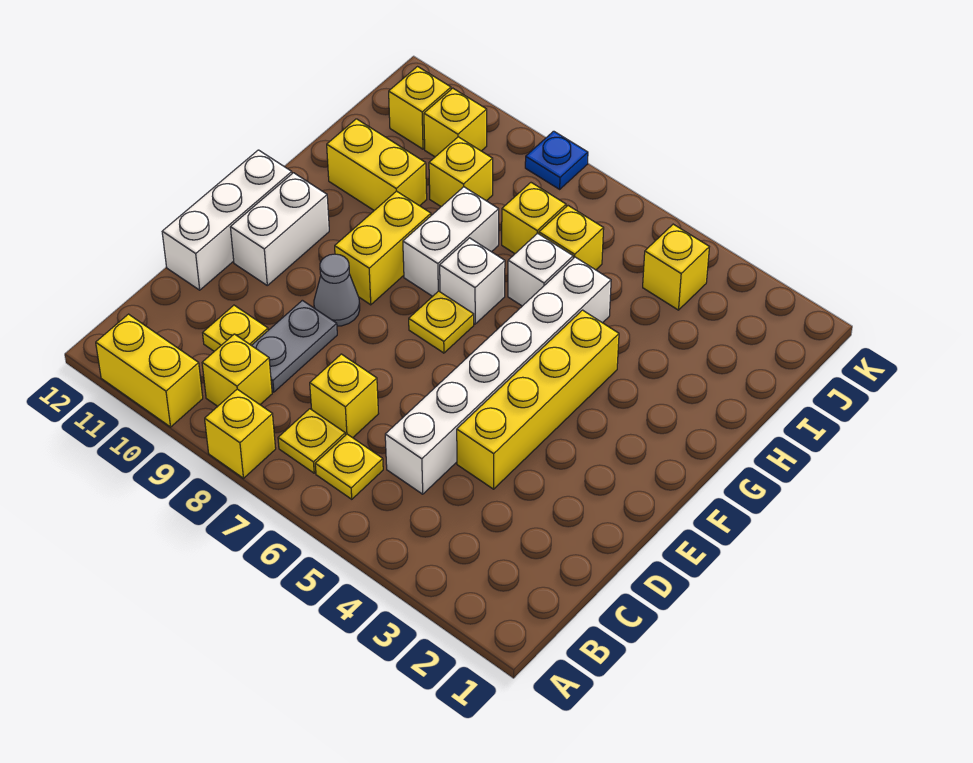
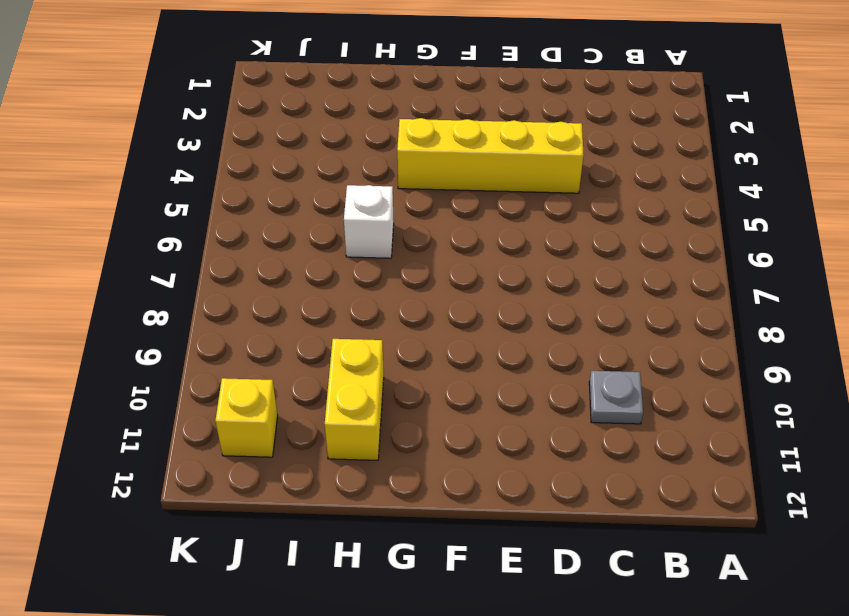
grey 1x1 plate [589,371,643,424] -> yellow 1x1 plate [203,305,268,351]
none -> yellow 1x1 brick [205,389,276,478]
none -> yellow 1x2 brick [96,314,203,427]
none -> yellow 1x1 plate [315,434,383,499]

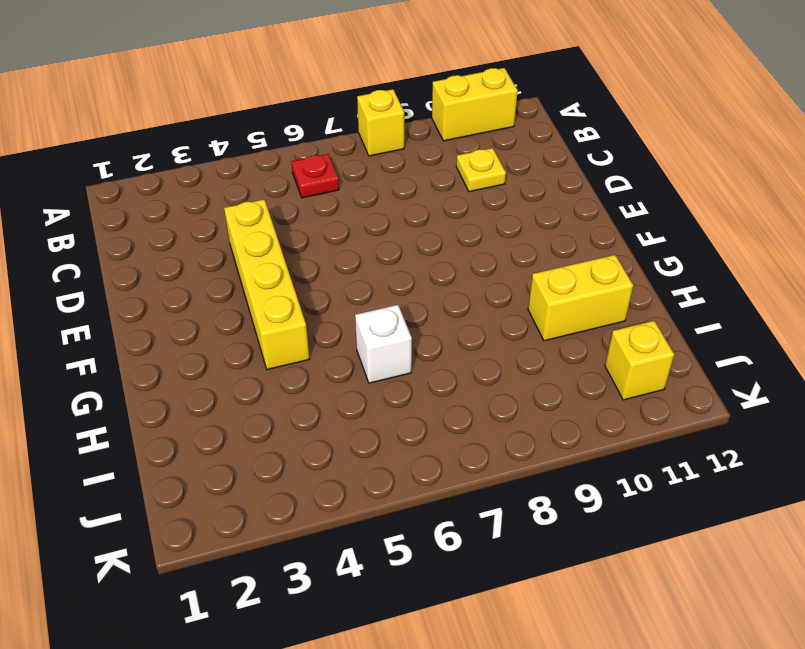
red 1x1 plate [292,154,339,198] -> yellow 1x1 plate [315,434,383,499]
none -> yellow 1x1 plate [278,409,345,473]
none -> yellow 1x1 brick [202,334,272,406]
none -> white 1x6 brick [385,257,611,494]

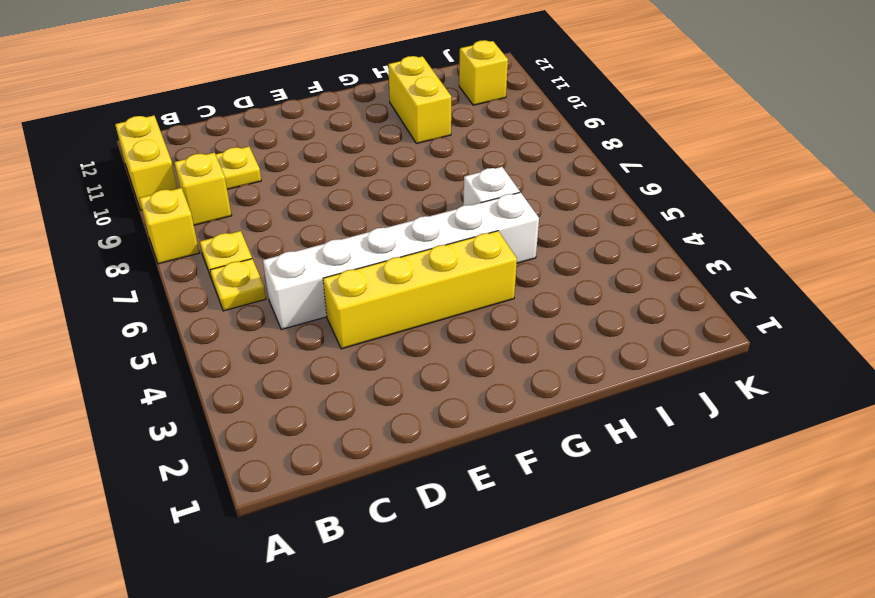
none -> yellow 1x1 brick [310,354,379,438]
none -> grey 1x2 plate [251,300,337,392]
none -> white 1x3 brick [162,150,292,290]

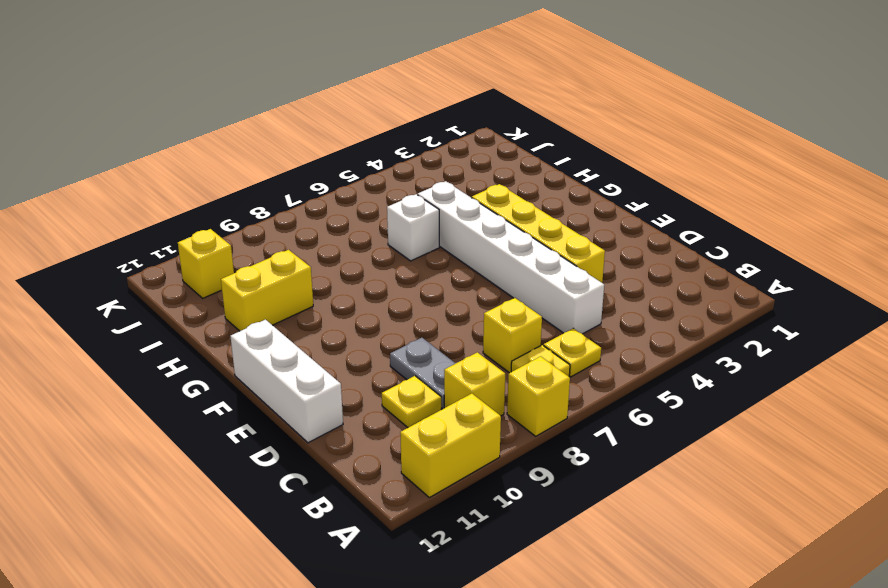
none -> grey 1x1 cone [314,254,360,326]
none -> white 1x2 brick [230,173,329,285]
none -> yellow 1x1 plate [409,291,474,353]

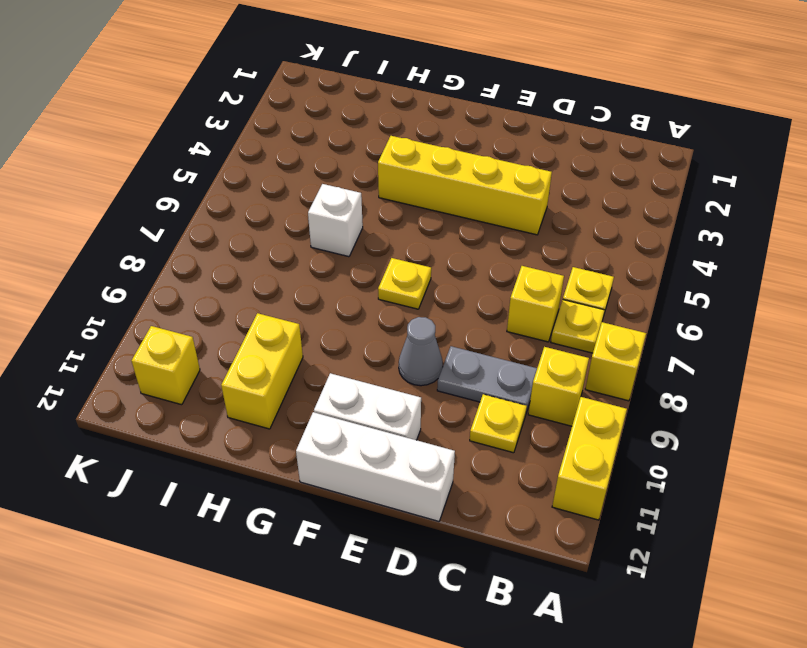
none -> white 1x6 brick [385,257,611,494]
none -> yellow 1x2 brick [335,191,431,305]
none -> white 1x1 brick [440,238,505,324]

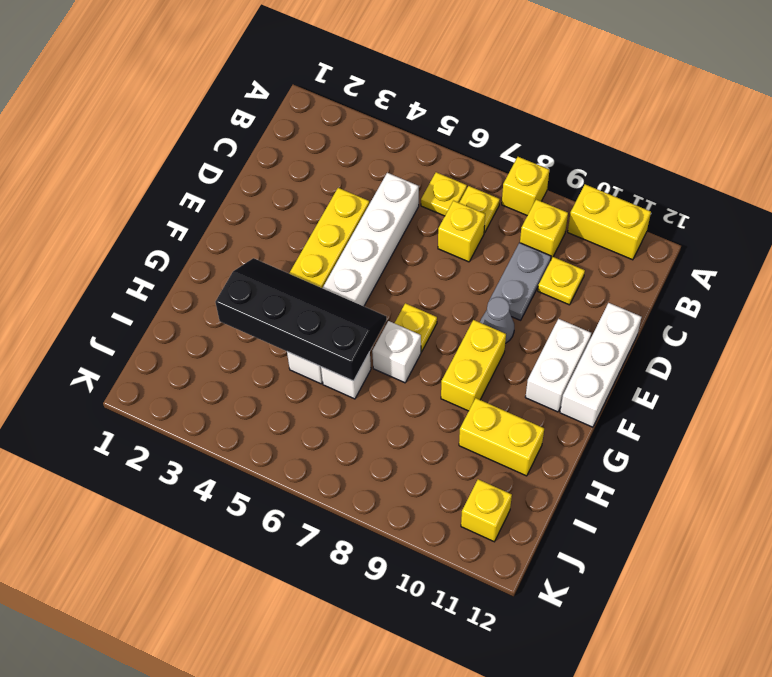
black 2x4 slope [215,258,387,381] -> none
none -> white 1x2 brick [403,187,499,296]
none -> yellow 1x1 brick [539,206,604,270]
none -> yellow 1x1 brick [502,183,566,254]

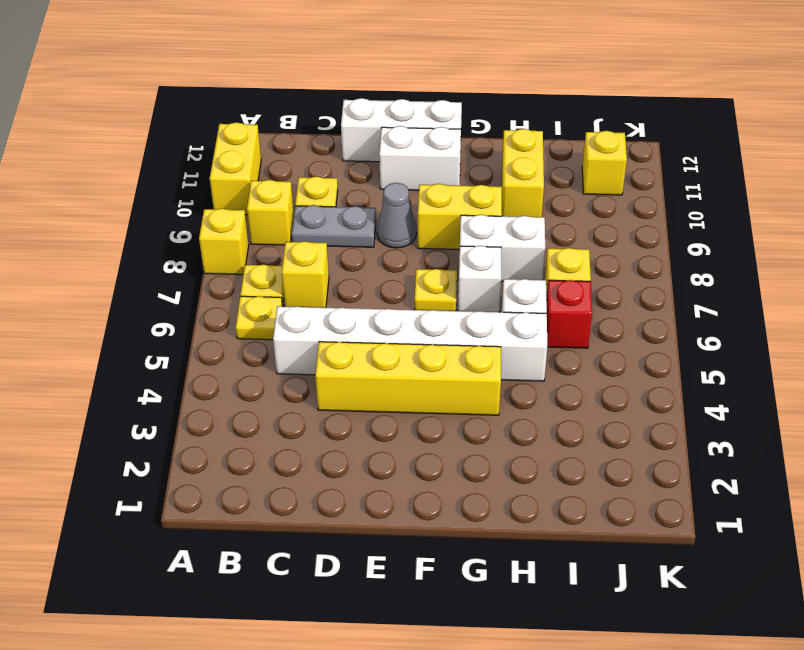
red 1x1 brick [546,280,592,348] -> yellow 1x1 brick [539,206,604,270]
none -> yellow 1x1 brick [429,137,493,207]
none -> yellow 1x1 brick [643,224,709,310]
none -> yellow 1x1 brick [424,88,487,157]

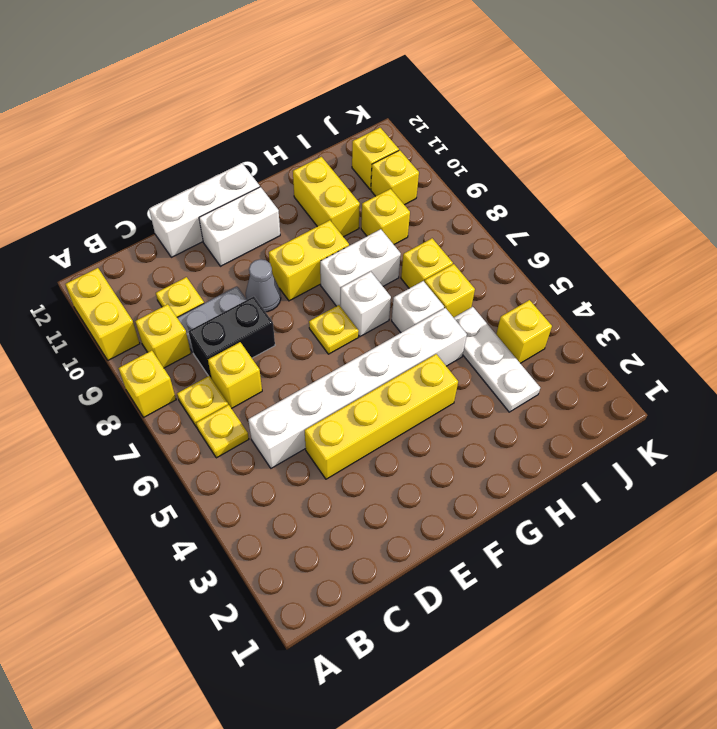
black 1x2 brick [189,296,275,379] -> none
white 1x3 plate [454,307,540,412] -> none
none -> blue 1x1 plate [525,131,588,189]

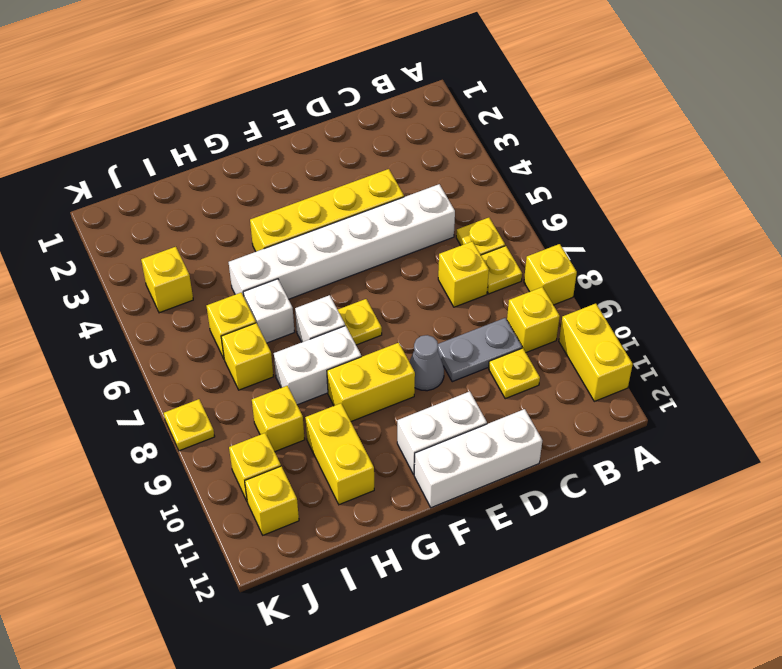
yellow 1x1 plate [164,399,215,451] -> blue 1x1 plate [525,131,588,189]

